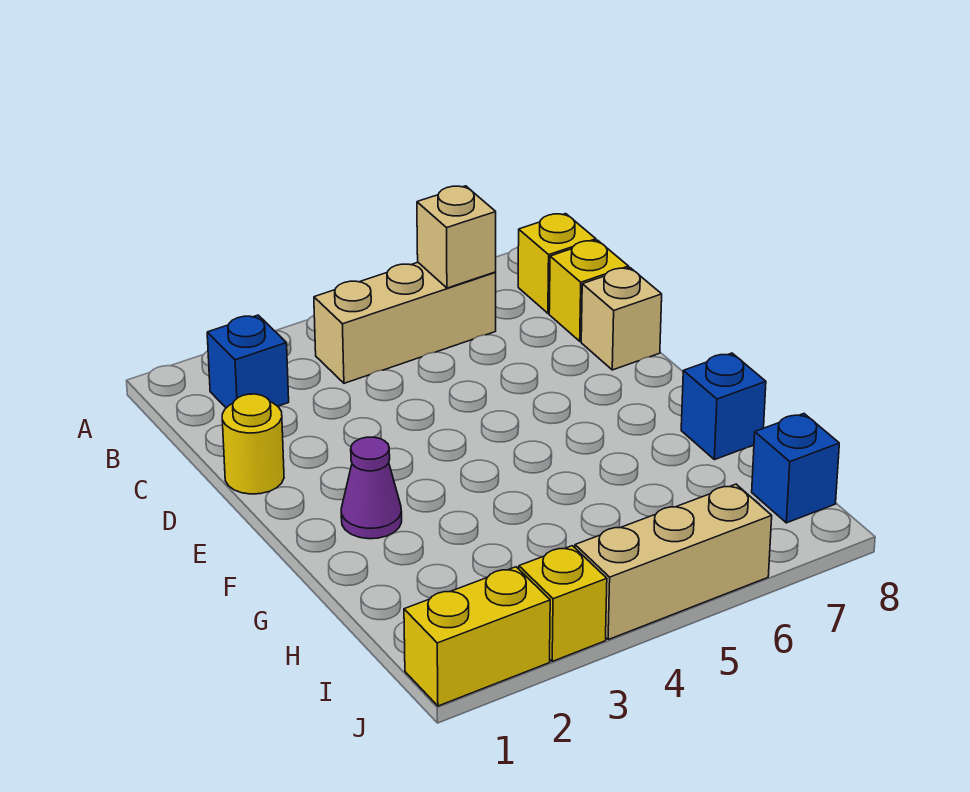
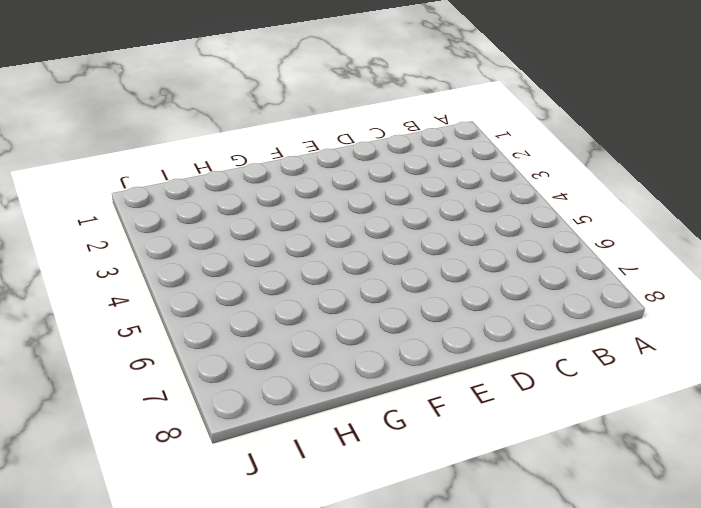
none -> blue 1x1 brick [207,315,289,408]
none -> tan 1x3 brick [314,262,496,383]
none -> yellow 1x1 brick [518,214,596,313]

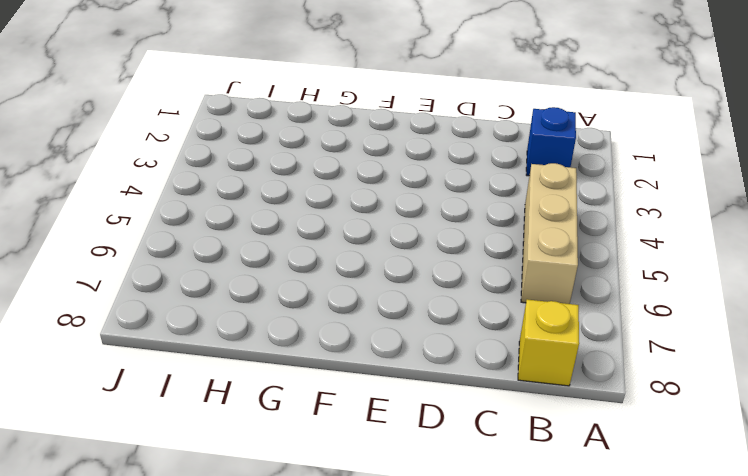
none -> yellow 1x1 brick [549,240,629,341]
none -> yellow 1x1 round brick [222,394,284,494]
none -> tan 1x1 brick [581,268,662,370]

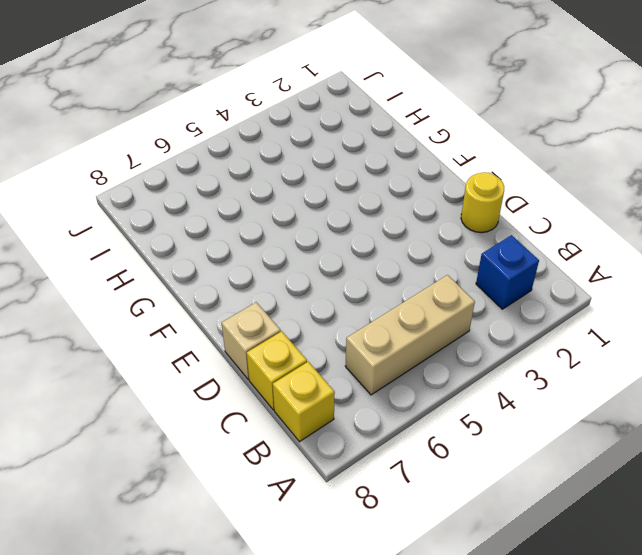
none -> purple 1x1 cone [341,437,402,539]
none -> blue 1x1 brick [681,353,766,460]
none -> blue 1x1 brick [752,414,839,523]

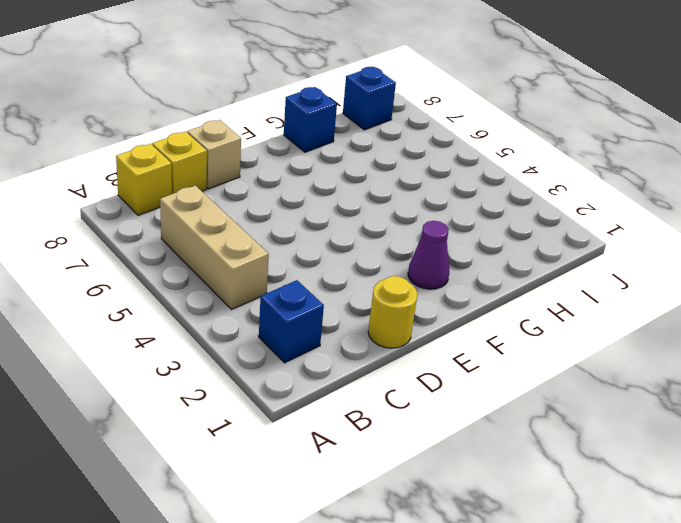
none -> yellow 1x2 brick [404,567,550,706]
none -> yellow 1x1 brick [519,546,607,661]
none -> tan 1x3 brick [575,484,772,640]

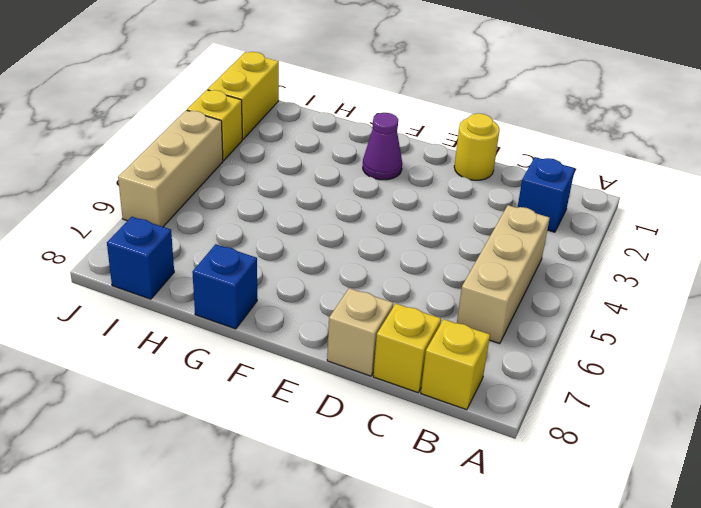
none -> tan 1x1 brick [417,186,496,288]

